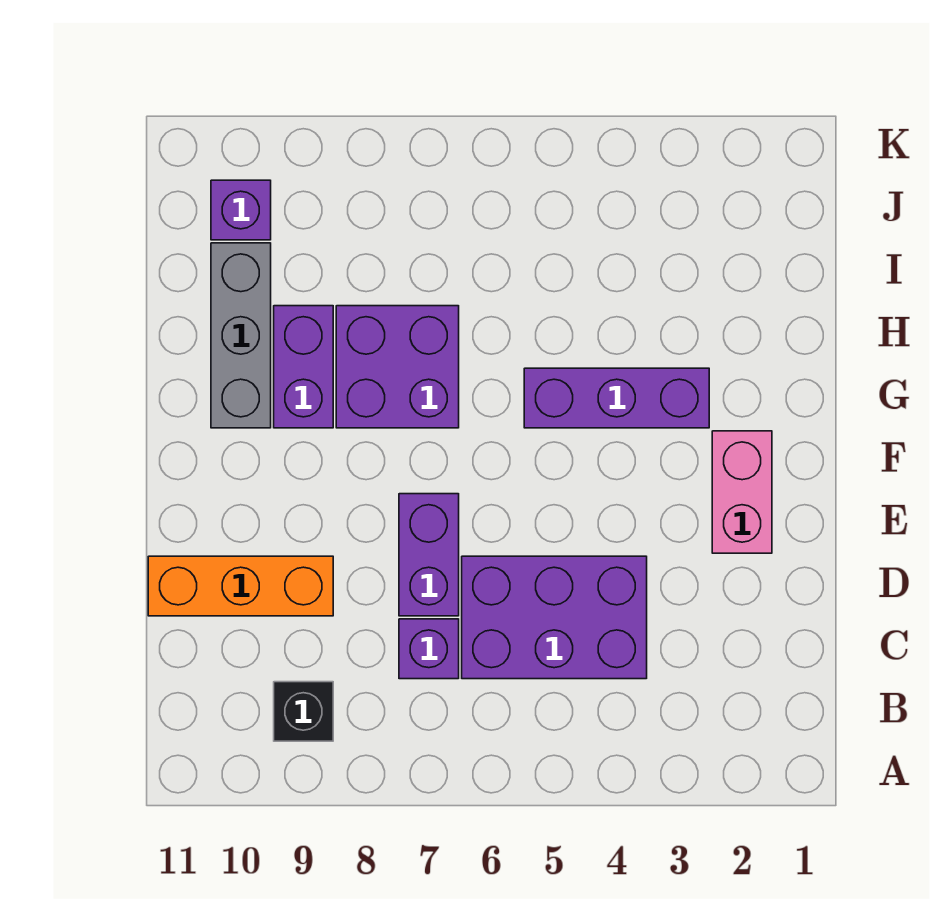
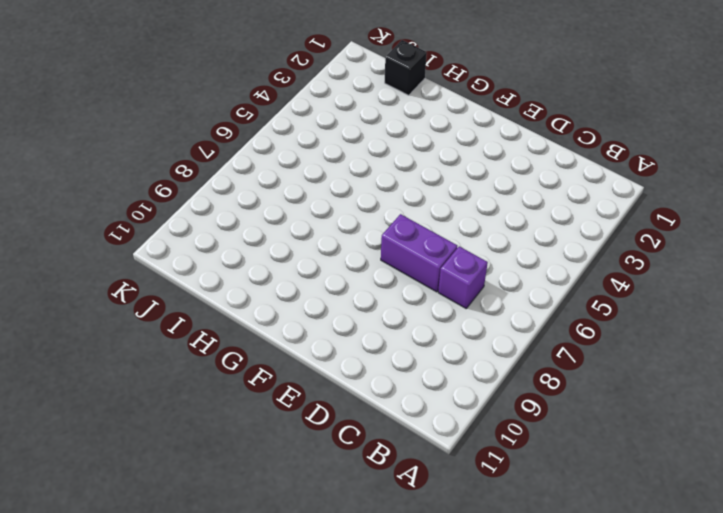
black 1x1 brick [385,40,427,95] -> black 1x1 brick moved to [274,682,333,741]
none -> purple 2x3 brick [462,556,647,679]
none -> orange 1x3 brick [148,556,333,616]

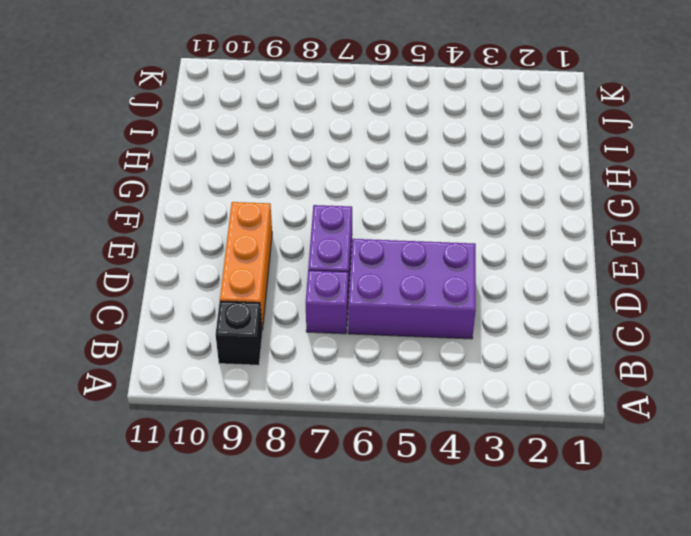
orange 1x3 brick [220,202,272,330] -> orange 1x3 brick turned to [148,556,333,616]
none -> pink 1x2 brick [712,431,772,553]
none -> purple 1x3 brick [524,368,709,428]

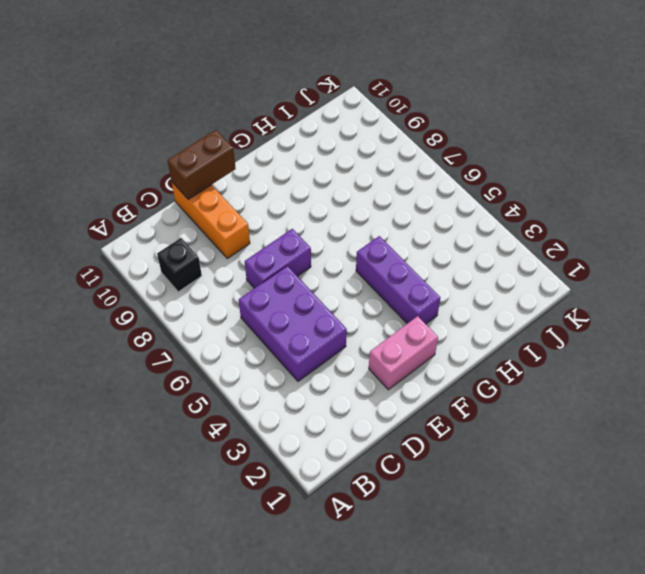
brown 1x2 brick [168,130,236,199] -> none
none -> purple 1x1 brick [399,619,459,679]
none -> purple 2x2 brick [336,306,459,428]

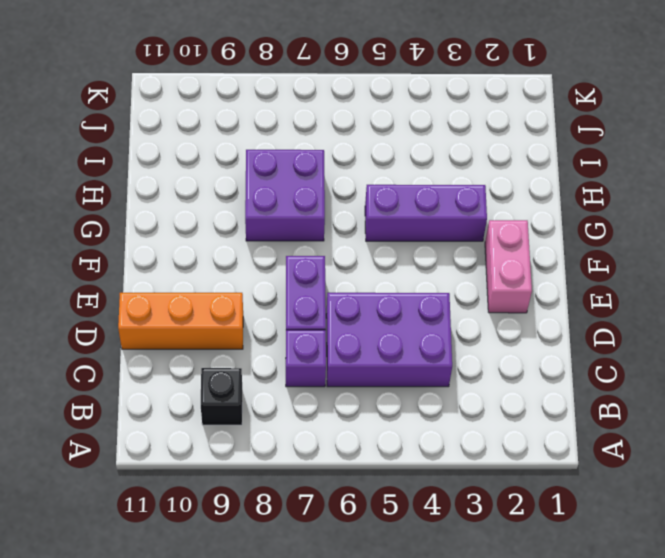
none -> purple 1x2 brick [274,306,333,428]
none -> grey 1x3 brick [211,243,271,428]

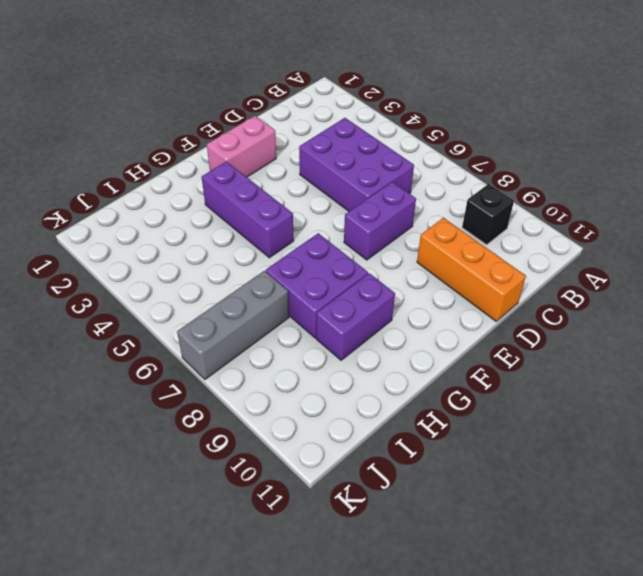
grey 1x3 brick [177,271,289,379] -> grey 1x3 brick moved to [211,243,271,428]
none -> purple 1x1 brick [399,619,459,679]
none -> purple 1x1 brick [211,180,271,240]

